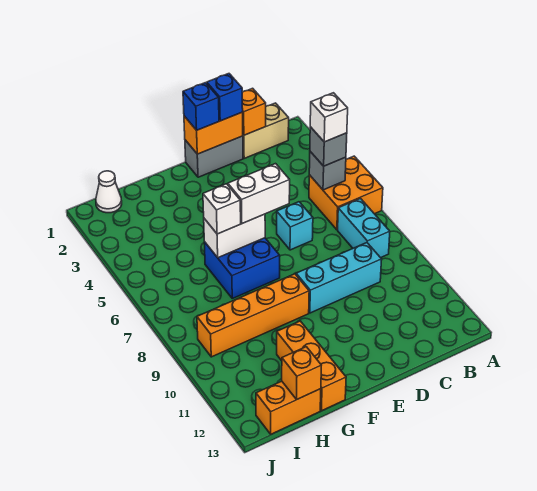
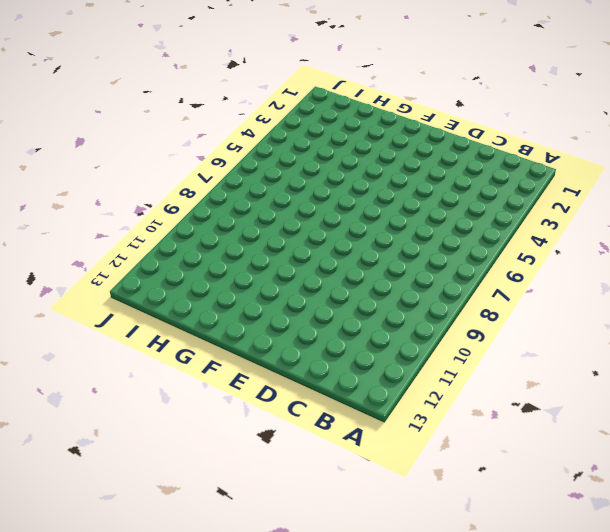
none -> orange 2x2 brick [309,156,383,230]
none -> tan 1x2 brick [243,103,289,158]
none -> cyan 1x2 brick [338,198,390,258]

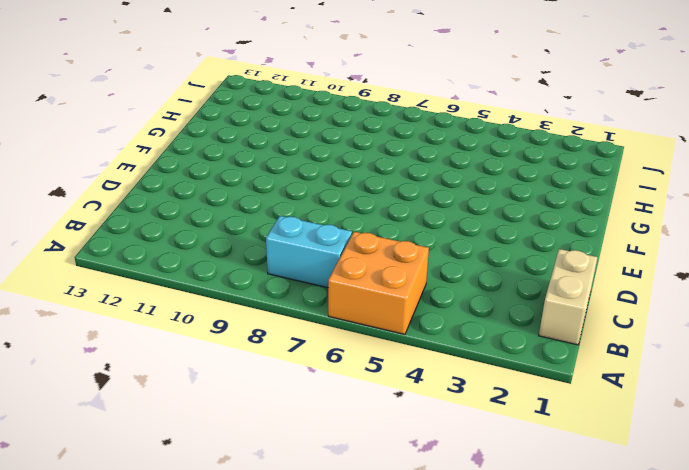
none -> cyan 1x3 brick [296,243,382,313]
none -> grey 1x2 brick [185,136,243,177]
none -> cyan 1x1 brick [277,202,313,250]

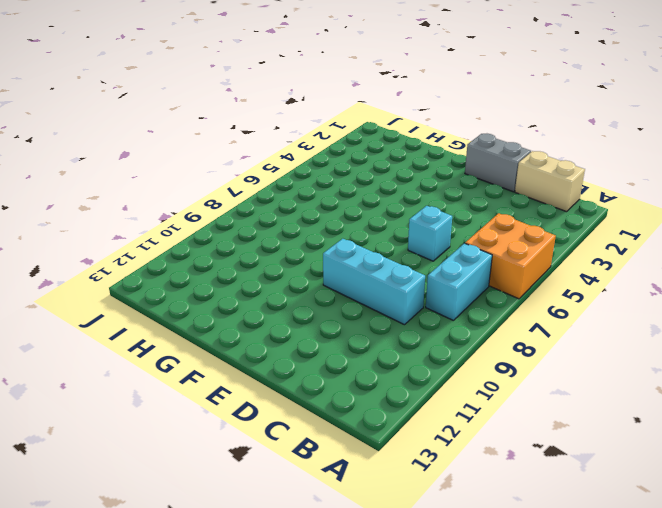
none -> blue 2x2 brick [204,238,280,299]
none -> orange 1x4 brick [197,274,309,357]
none -> orange 1x3 brick [277,321,346,411]

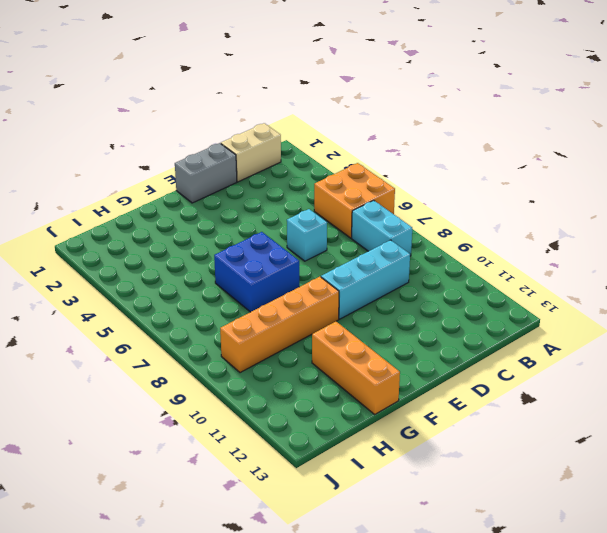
none -> orange 1x2 brick [256,381,321,434]
none -> white 1x1 cone [96,171,122,213]
none -> grey 1x1 brick [309,152,346,190]

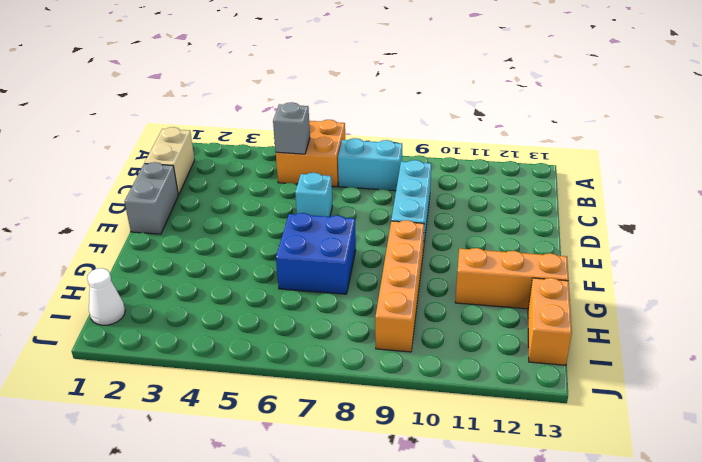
none -> orange 1x1 brick [242,88,266,135]
none -> orange 1x2 brick [184,112,243,154]
none -> white 1x2 brick [204,214,265,258]

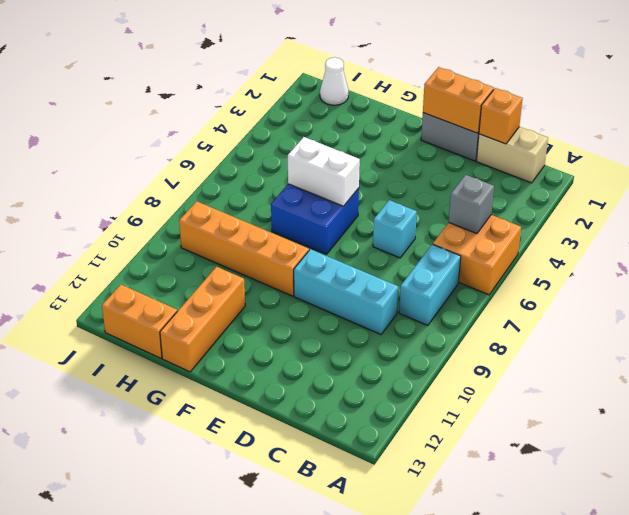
none -> orange 1x1 brick [282,347,321,400]
none -> grey 1x1 brick [310,127,347,166]
none -> blue 1x1 brick [207,74,243,121]

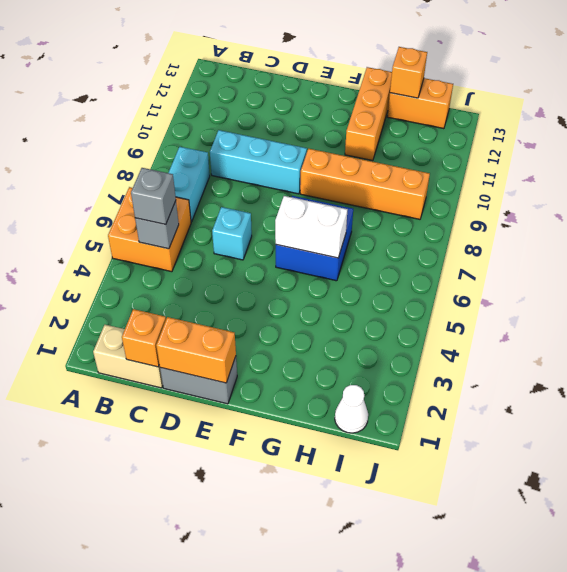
none -> blue 1x1 brick [207,74,243,121]
none -> blue 1x1 brick [183,83,219,130]
none -> white 1x2 brick [228,164,290,224]

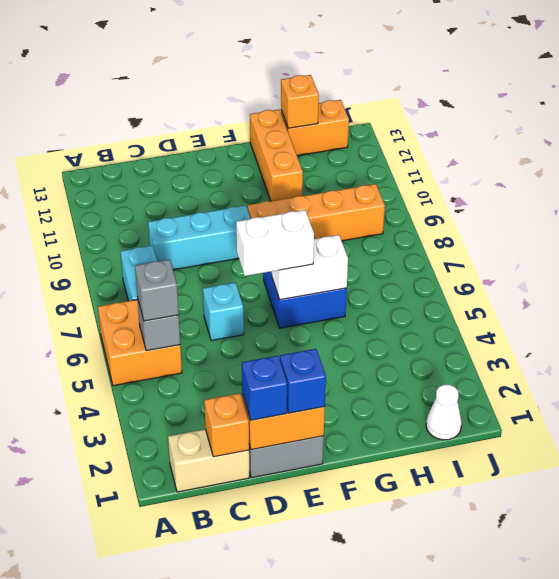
none -> white 1x1 brick [203,184,241,234]
none -> white 1x1 brick [310,93,348,142]

